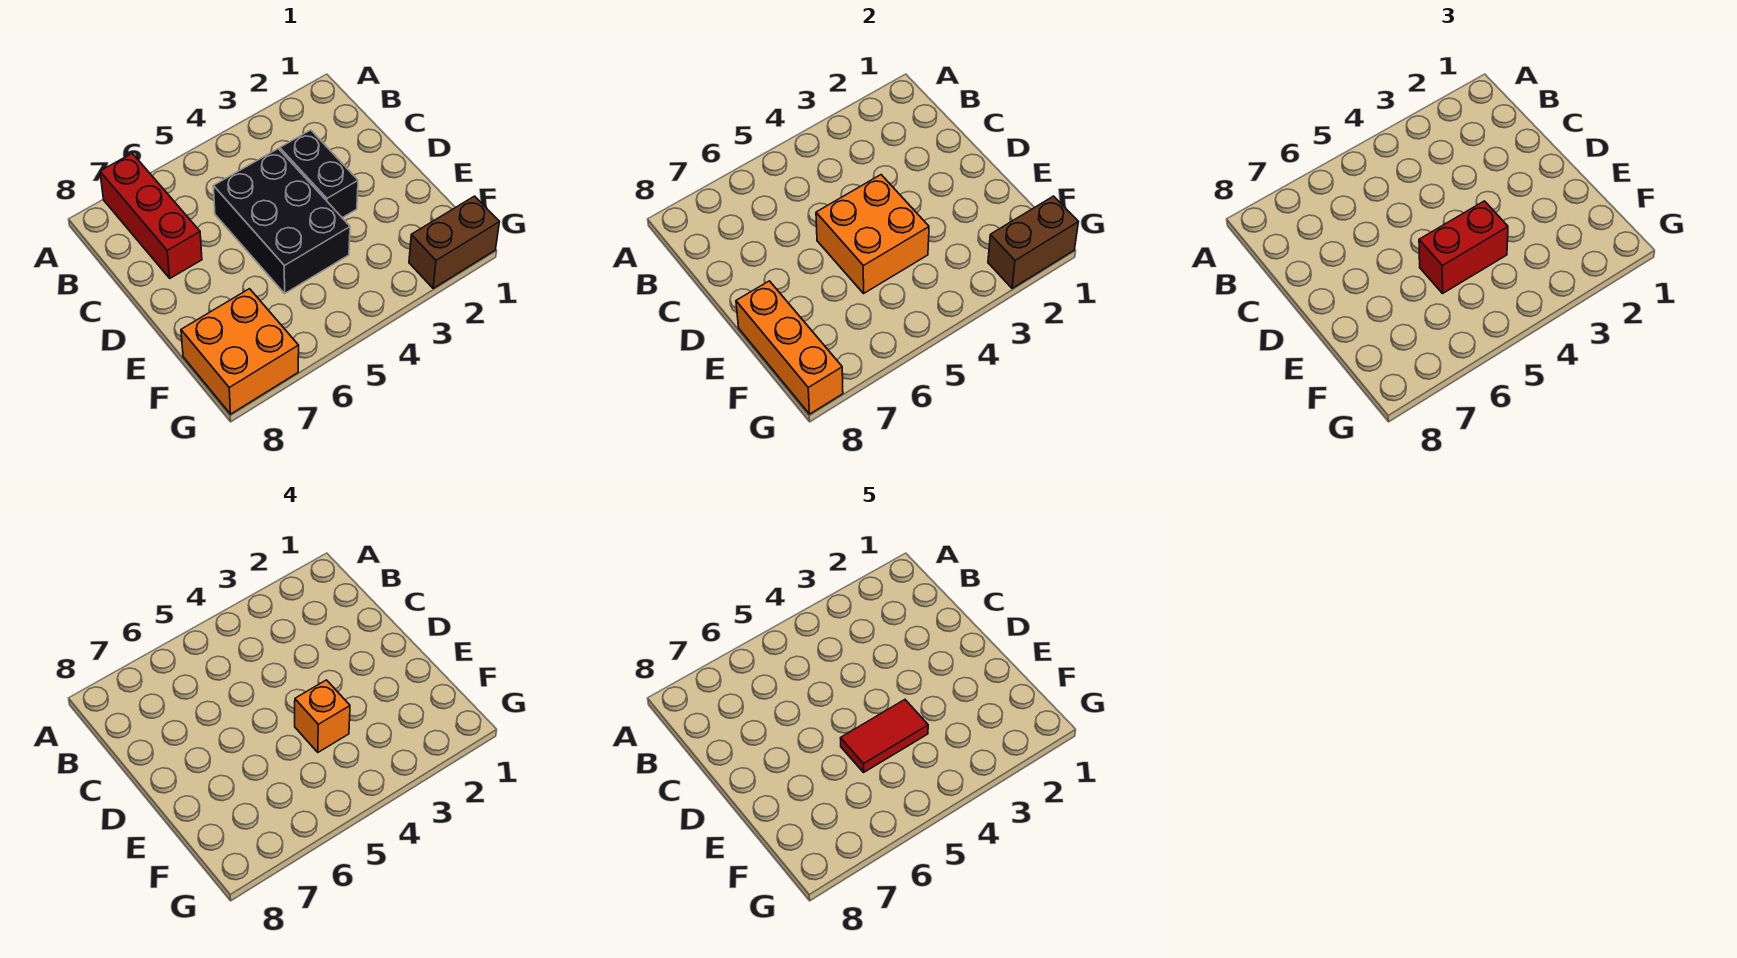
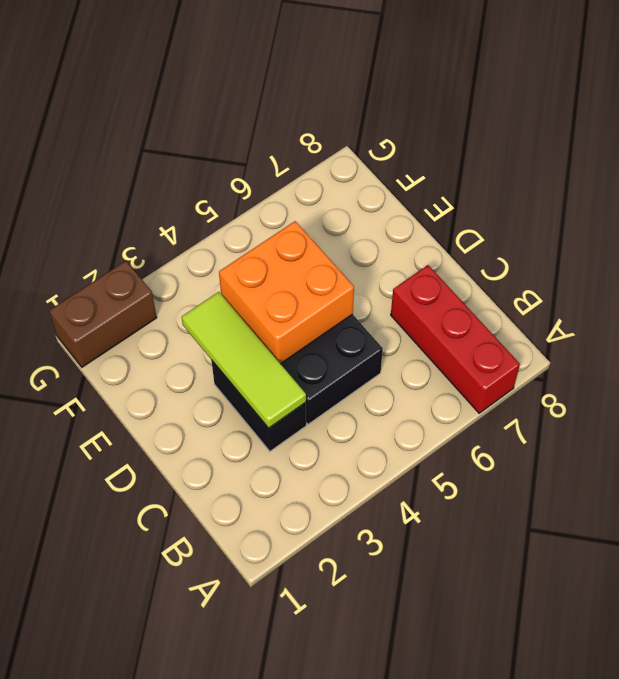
lime 1x3 tile [182,292,306,428] -> none
none -> orange 2x2 brick [181,289,299,414]
none -> orange 1x3 brick [736,281,843,414]

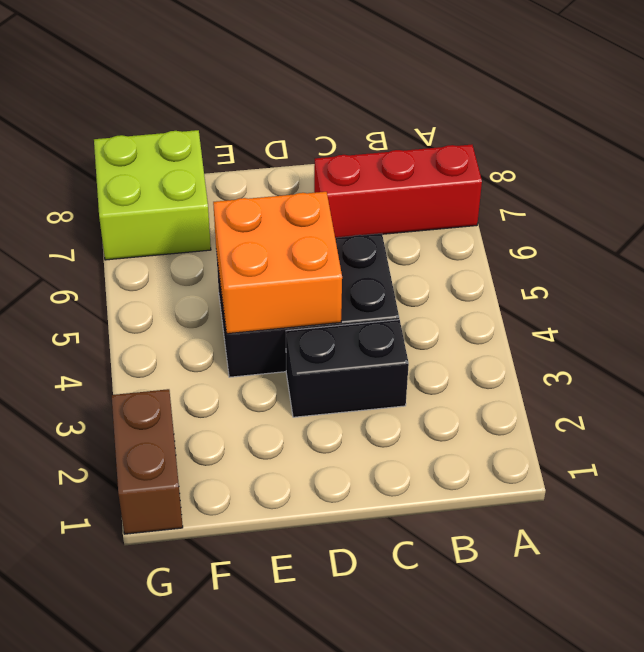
lime 2x2 brick [94,130,211,260] -> orange 2x2 brick [181,289,299,414]
none -> orange 1x3 brick [736,281,843,414]
none -> brown 1x2 brick [988,196,1078,288]

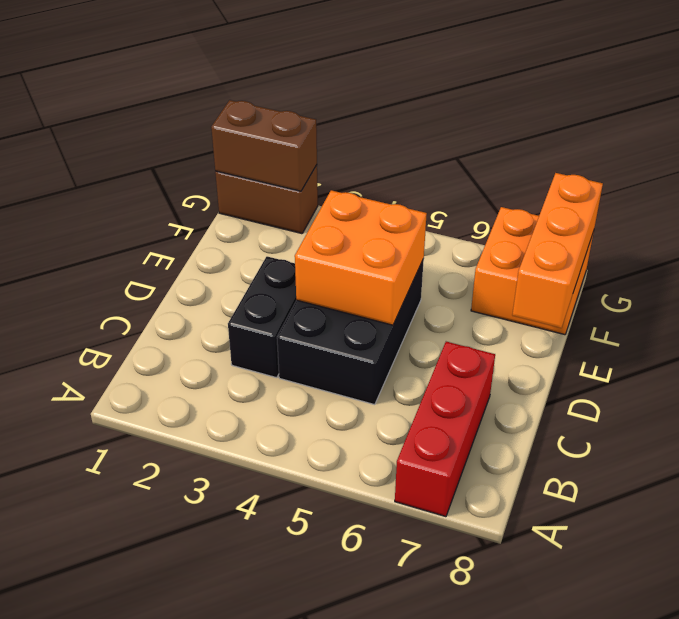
none -> red 1x2 brick [1419,201,1508,293]
none -> orange 1x1 brick [295,680,350,752]

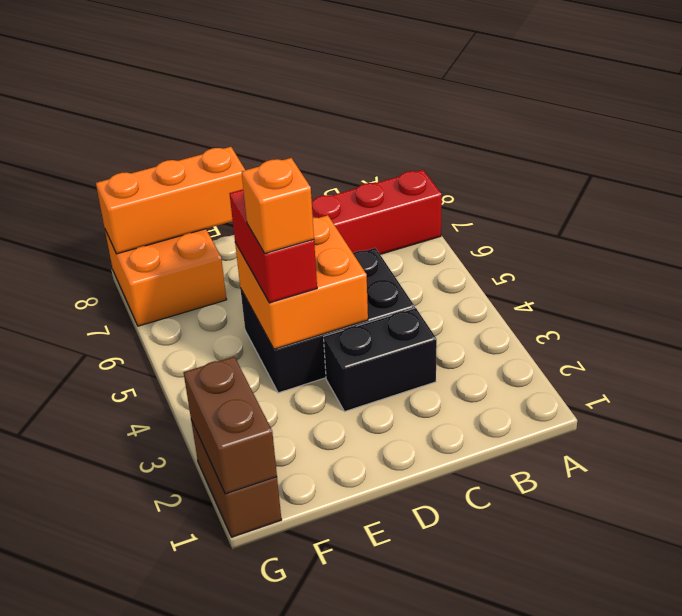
none -> red 1x2 tile [841,700,928,772]

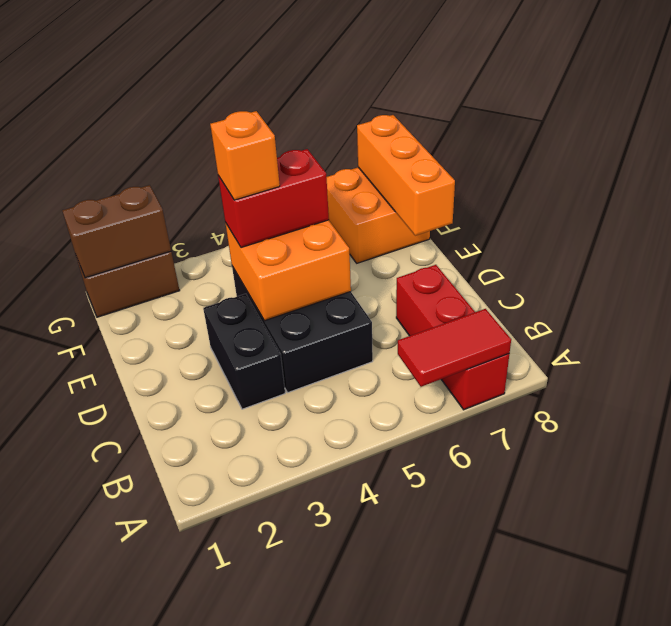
red 1x2 tile [398,309,511,387] -> red 1x2 tile moved to [841,700,928,772]

